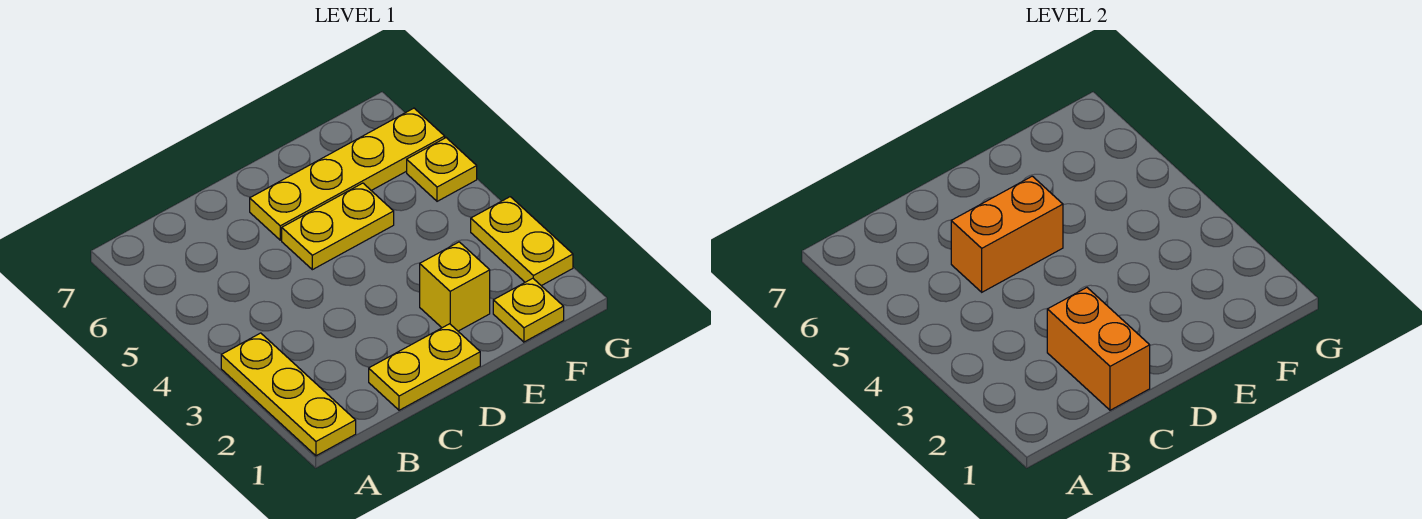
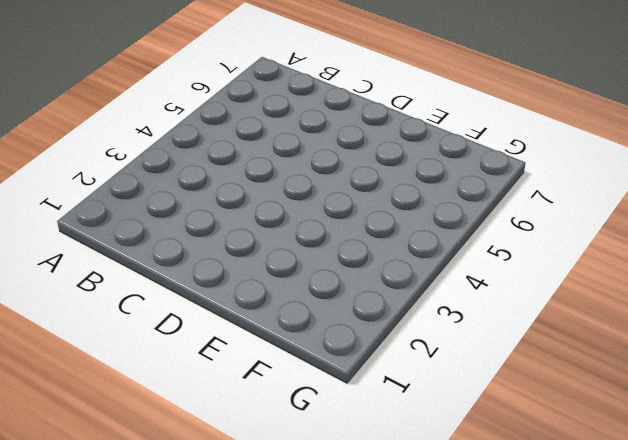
none -> yellow 1x3 plate [221,333,356,456]
none -> yellow 1x2 plate [369,324,480,410]

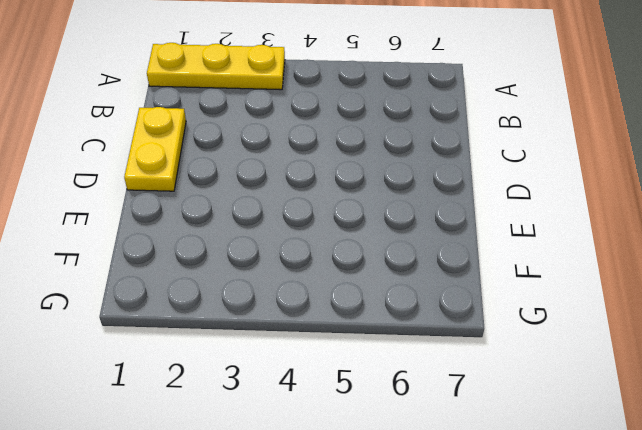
none -> yellow 1x2 plate [282,183,394,270]
none -> yellow 1x4 plate [250,108,445,240]

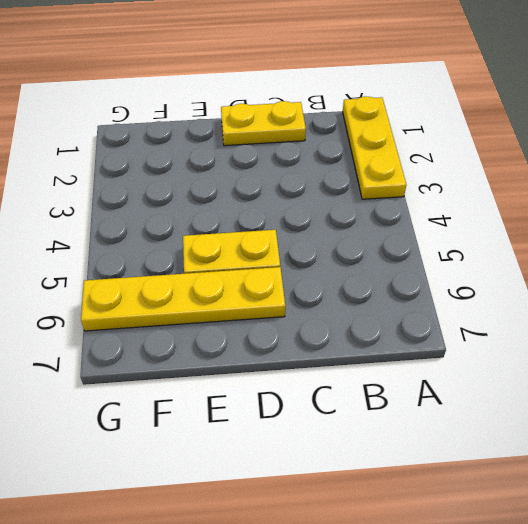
none -> yellow 1x1 brick [420,242,490,331]
none -> yellow 1x1 plate [493,278,564,342]

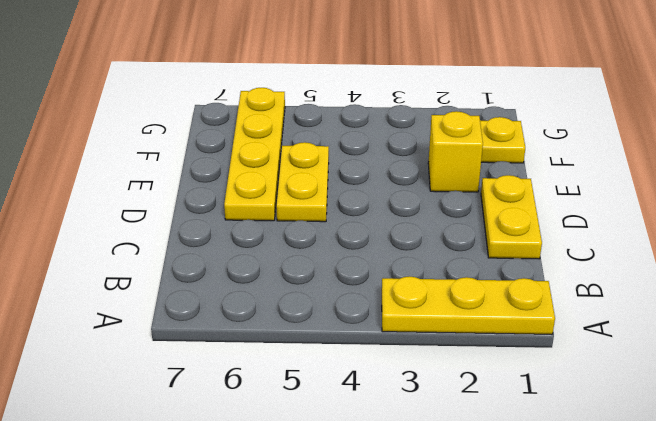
none -> yellow 1x2 plate [471,197,573,286]
none -> yellow 1x1 plate [407,138,477,201]

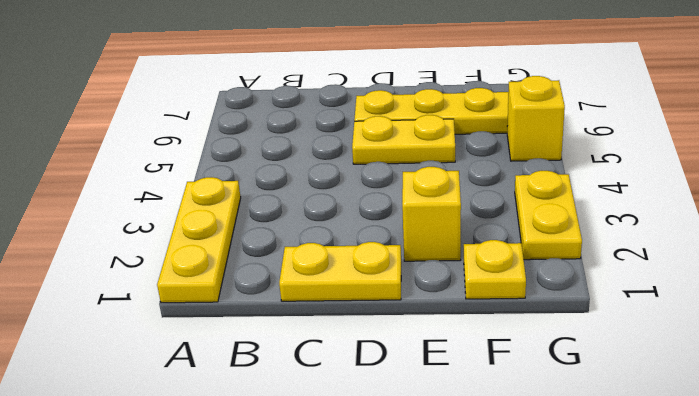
yellow 1x1 brick [507,76,565,161] -> yellow 1x1 plate [407,138,477,201]
none -> orange 1x2 brick [1047,288,1150,410]
none -> orange 1x2 brick [951,176,1063,292]

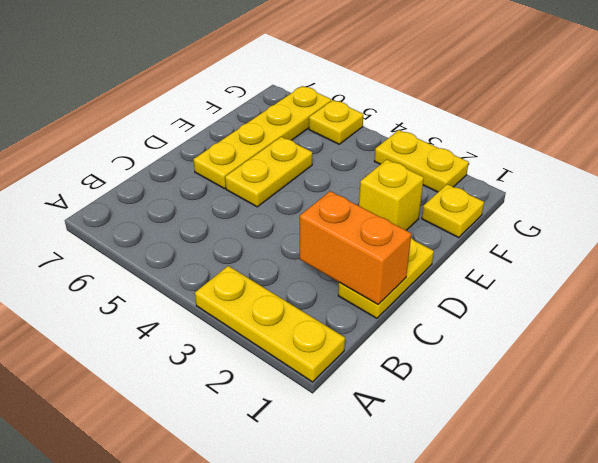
none -> orange 1x2 brick [951,176,1063,292]

